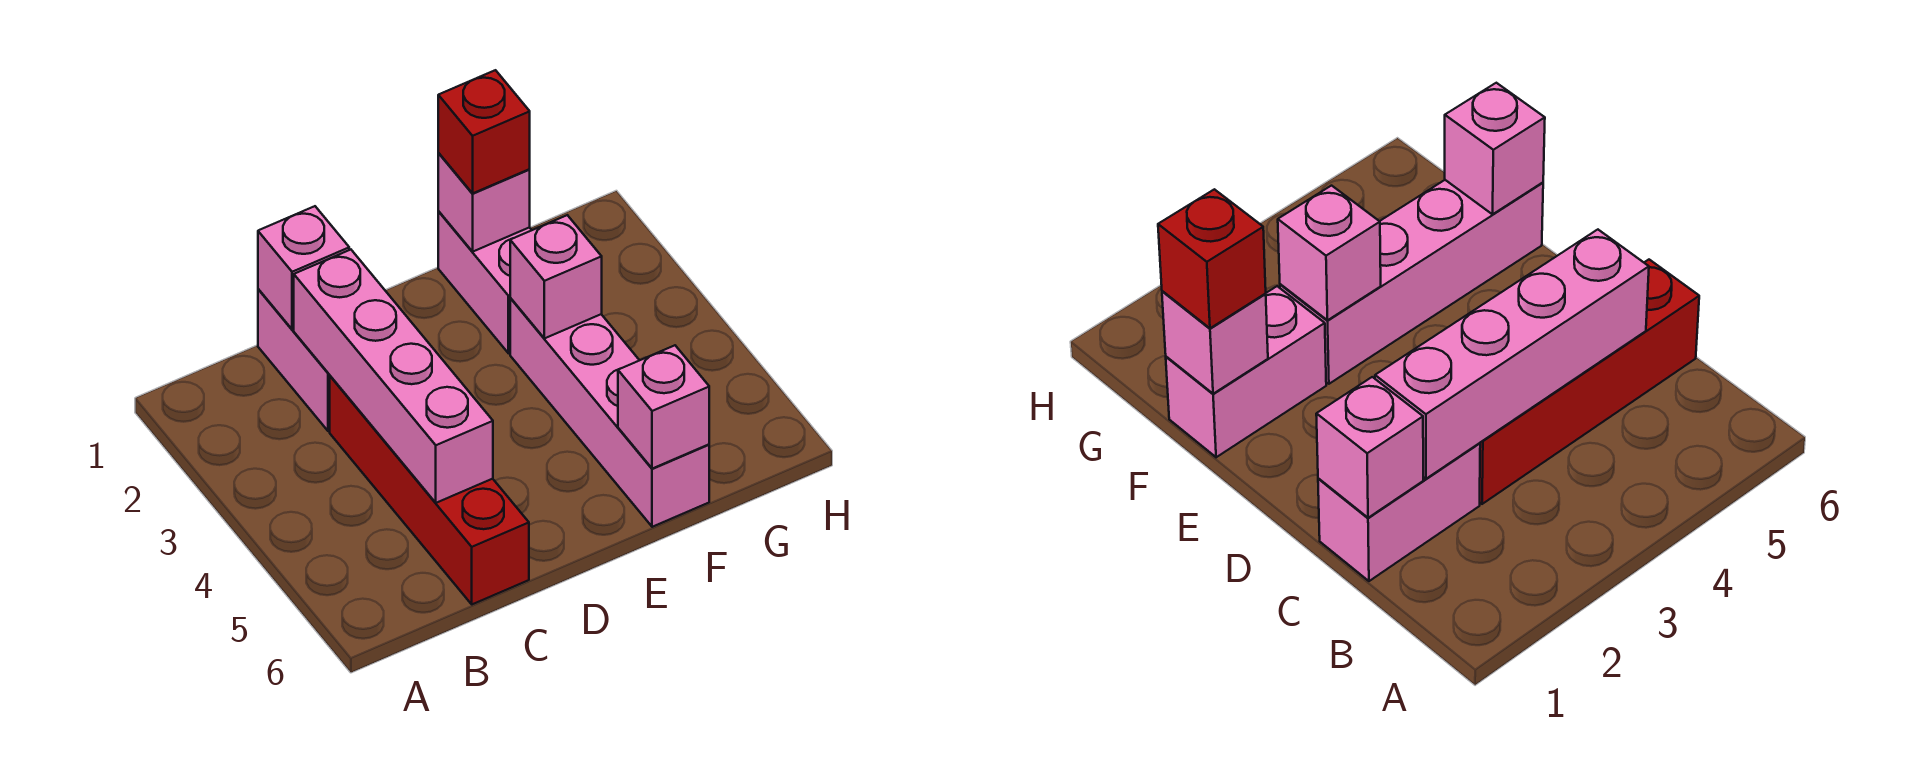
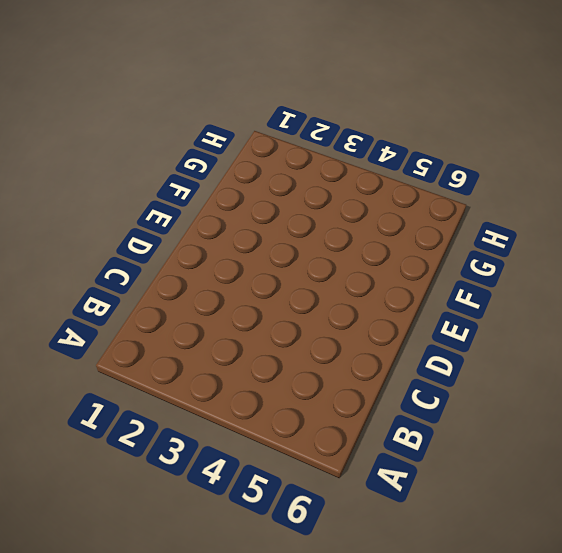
none -> pink 1x2 brick [258,289,330,431]
none -> red 1x4 brick [330,376,529,604]

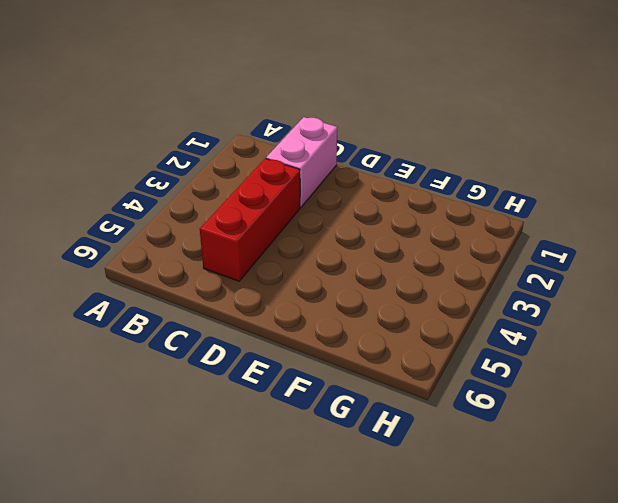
red 1x3 brick [200,159,300,281] -> red 1x4 brick [330,376,529,604]
none -> pink 1x2 brick [438,211,532,353]
none -> pink 1x4 brick [510,298,709,527]

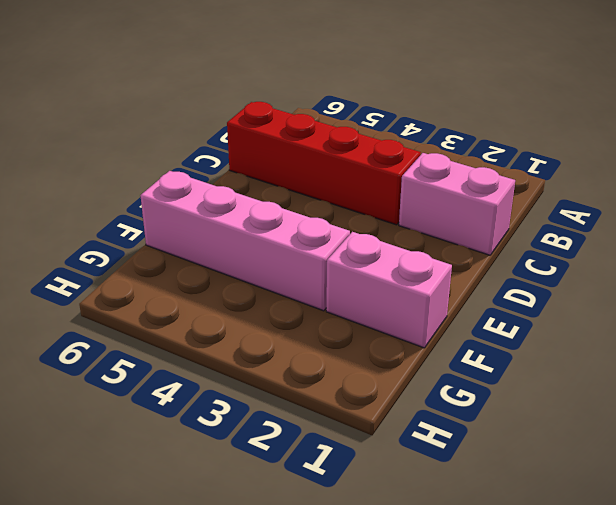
none -> pink 1x1 brick [258,206,349,329]
none -> pink 1x4 brick [294,250,493,503]

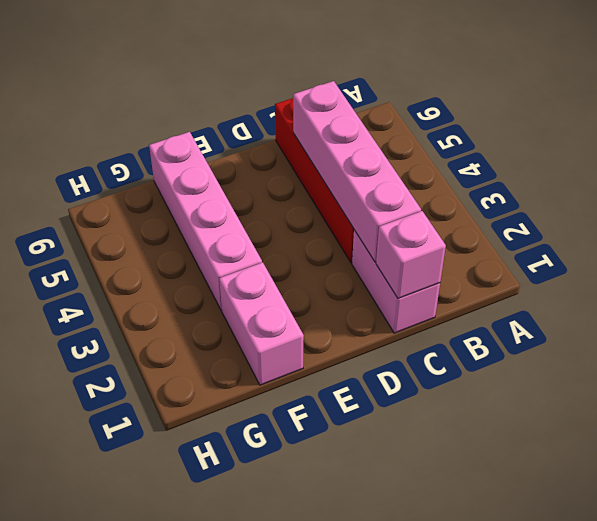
none -> pink 1x1 brick [438,153,530,252]
none -> pink 1x1 brick [510,215,602,338]

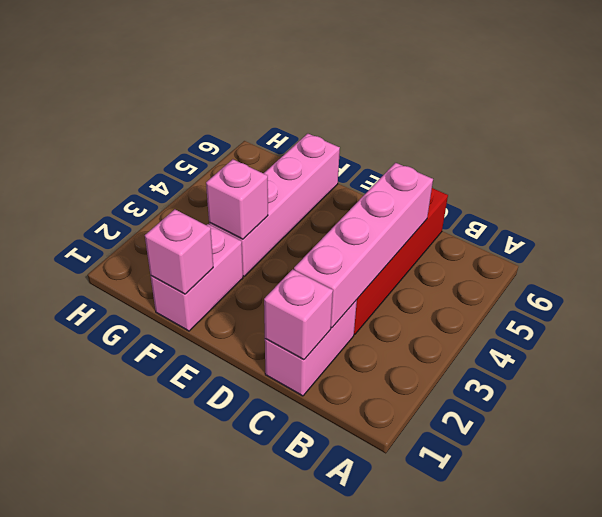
none -> pink 1x1 brick [618,345,709,469]
none -> red 1x1 brick [438,70,530,194]

